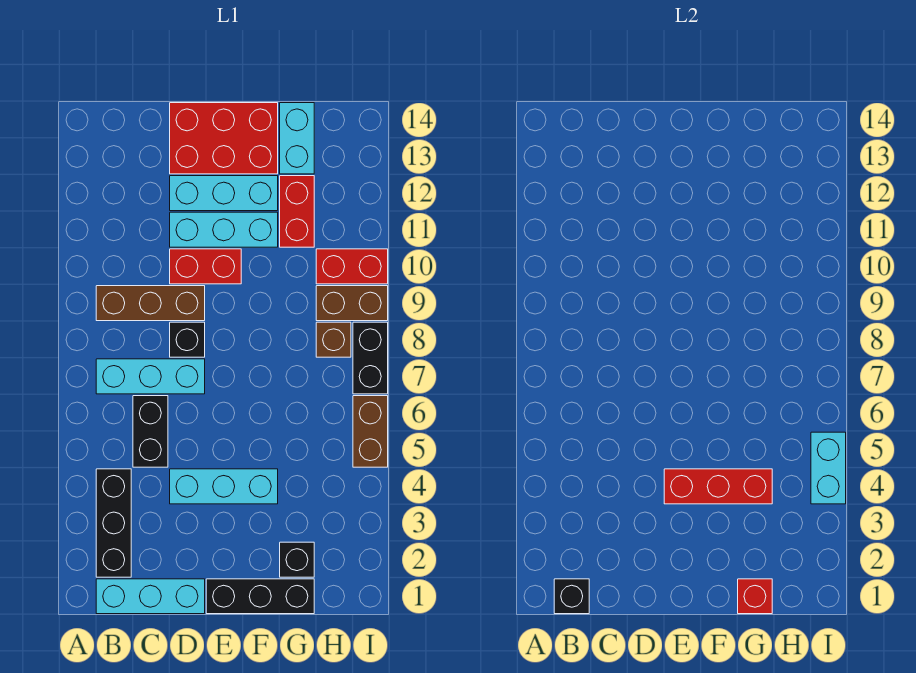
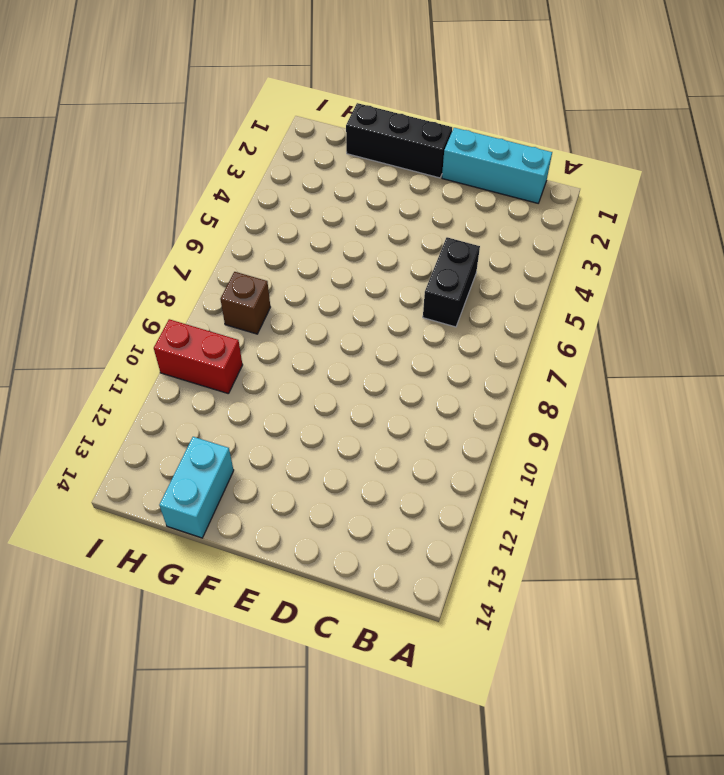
none -> black 1x3 brick [96,469,131,577]
none -> cyan 1x3 brick [96,359,205,394]
none -> brown 1x3 brick [96,286,205,321]

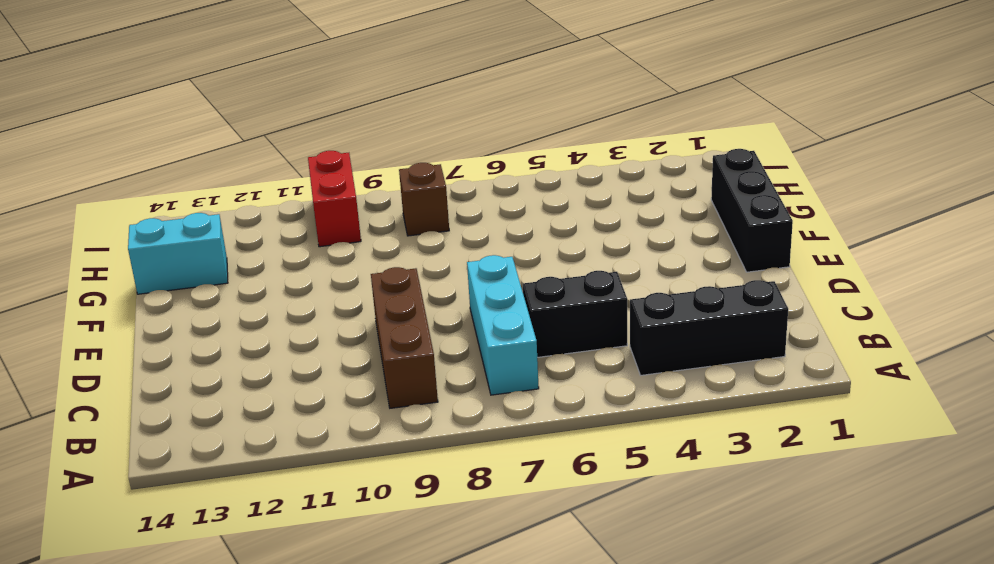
none -> cyan 1x3 brick [96,579,205,614]
none -> cyan 1x3 brick [170,469,278,504]
none -> black 1x1 brick [170,322,205,357]

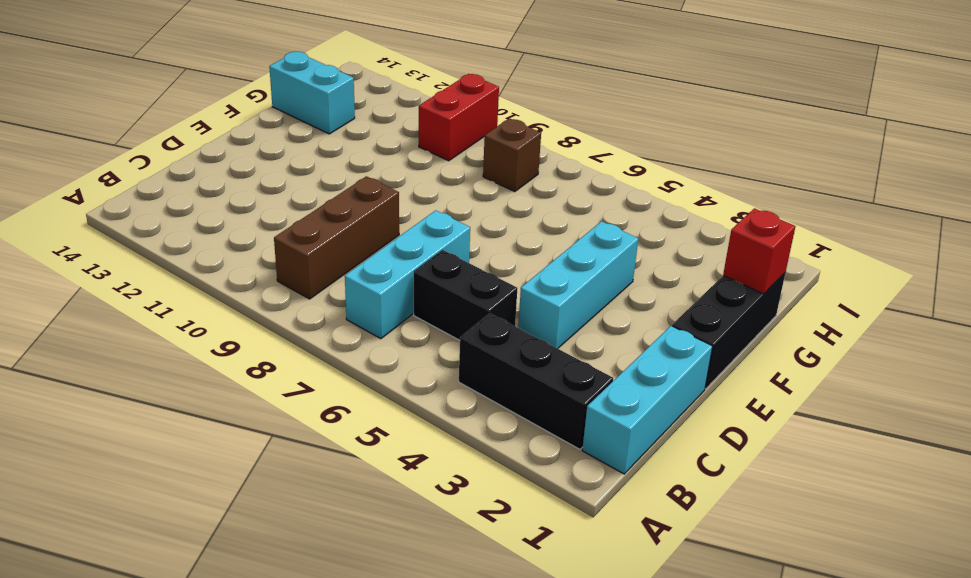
none -> black 1x1 brick [170,322,205,357]
none -> red 1x2 brick [170,249,241,284]
none -> cyan 1x3 brick [170,212,278,247]

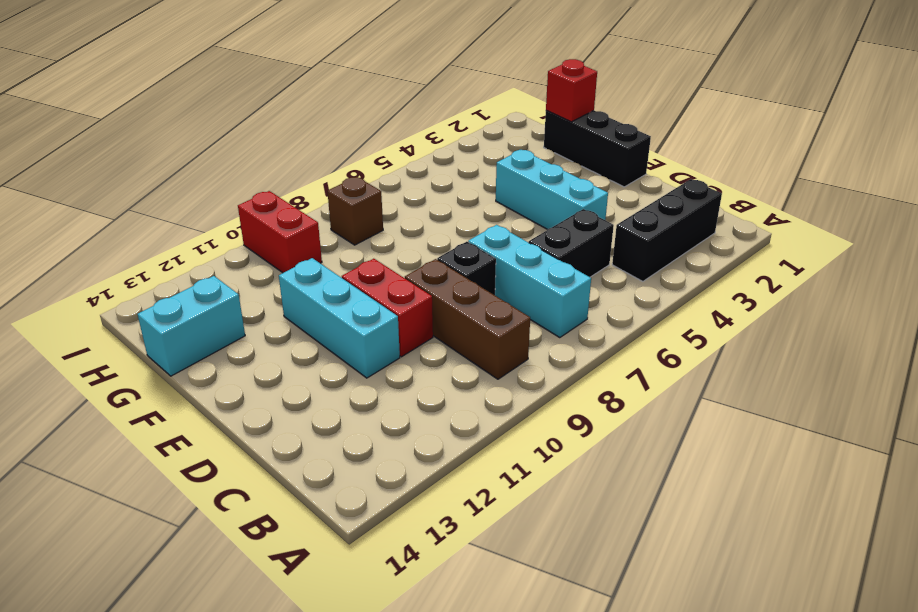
none -> cyan 1x3 brick [96,579,205,614]
none -> cyan 1x3 brick [170,176,278,211]
none -> red 2x3 brick [170,103,278,174]

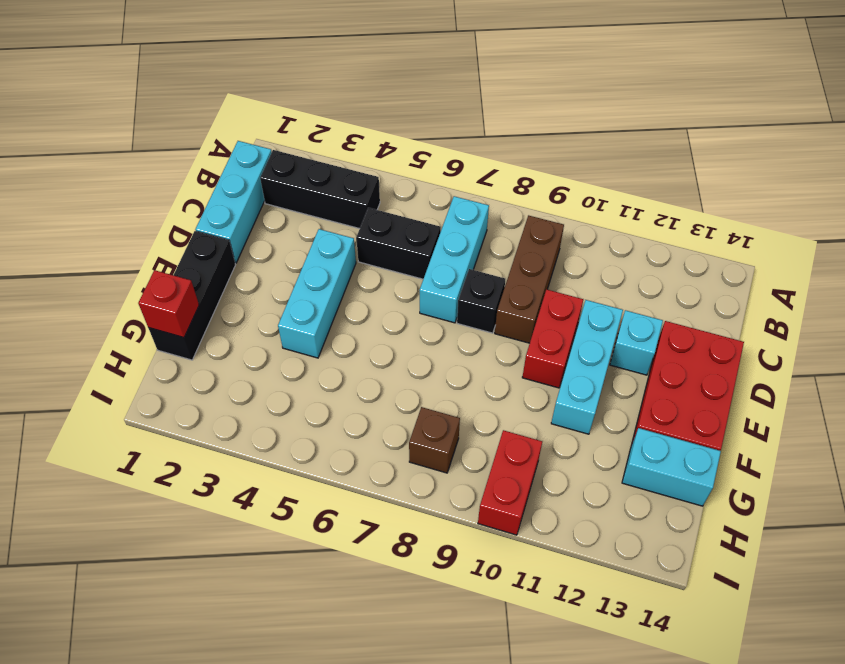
cyan 1x1 brick [610,310,663,375] -> cyan 1x3 brick [170,176,278,211]
none -> black 1x1 brick [280,542,314,577]
none -> red 1x2 brick [280,176,314,247]
none -> brown 1x2 brick [316,286,388,321]

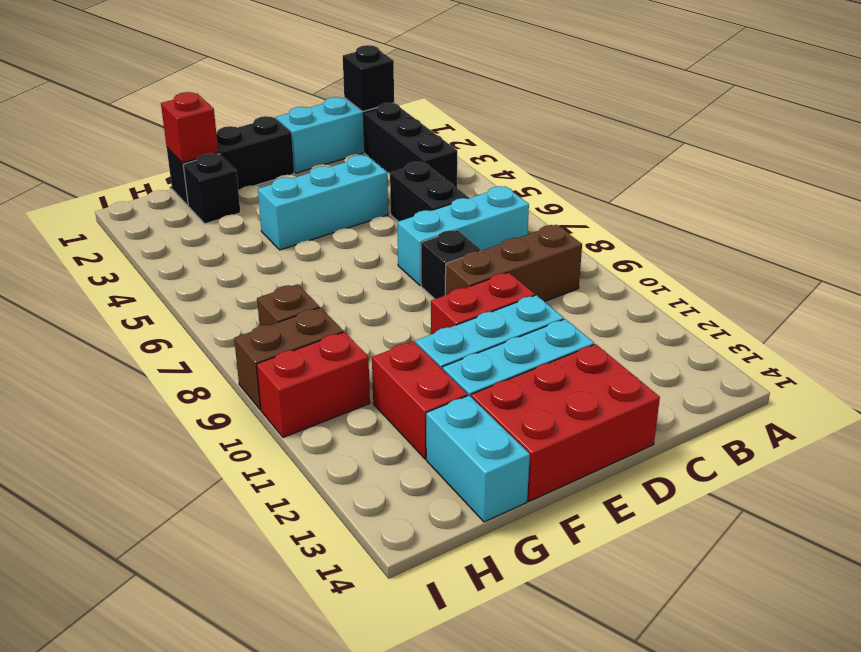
none -> brown 1x2 brick [353,396,388,467]
none -> black 1x2 brick [353,322,388,394]
none -> red 1x3 brick [664,469,772,504]

